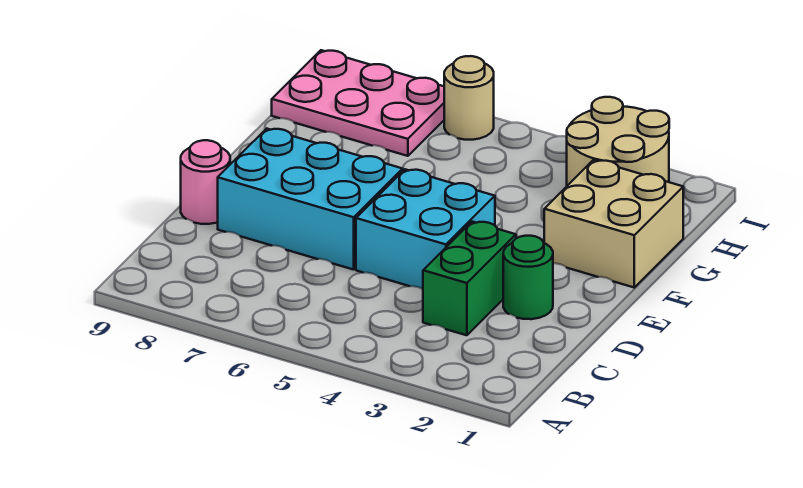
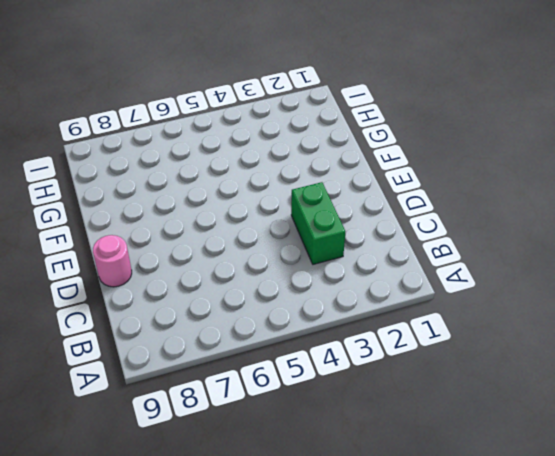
none -> green 1x1 round brick [503,236,553,319]
none -> cyan 2x2 brick [356,169,495,289]

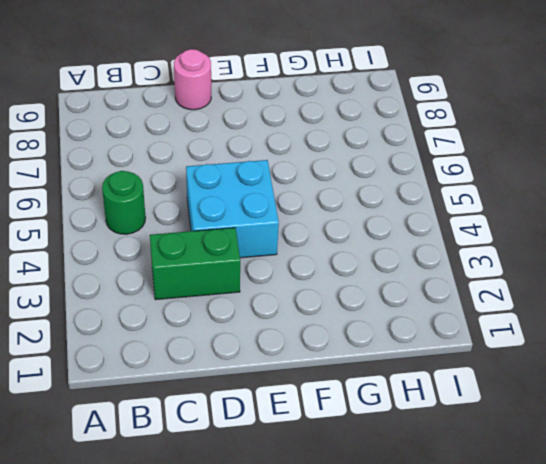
green 1x1 round brick [102,171,146,234] -> green 1x1 round brick moved to [503,236,553,319]
none -> cyan 2x3 brick [218,129,403,270]
none -> tan 2x2 brick [544,160,683,287]

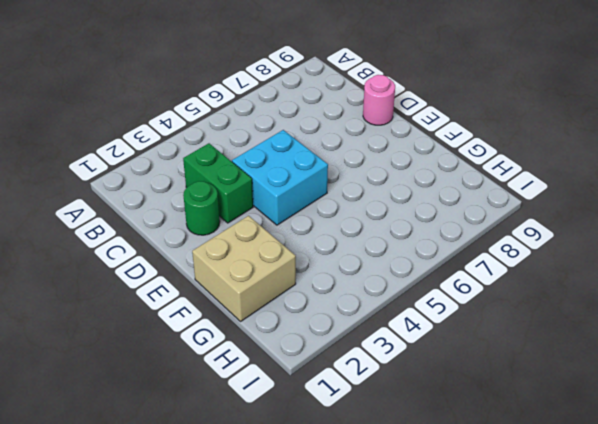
none -> cyan 2x3 brick [218,129,403,270]
none -> tan 2x2 round brick [567,97,669,186]

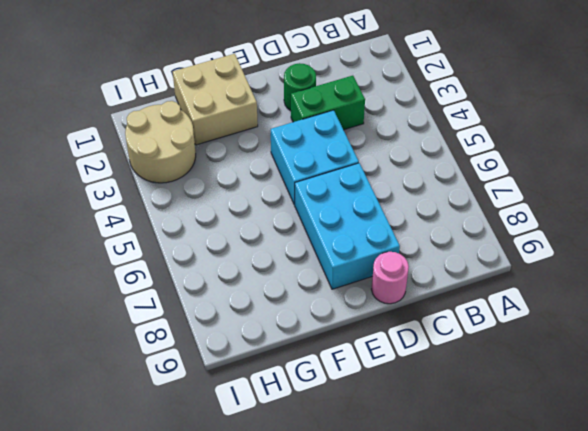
none -> pink 2x3 plate [272,50,444,156]
none -> tan 1x1 round brick [444,56,494,140]

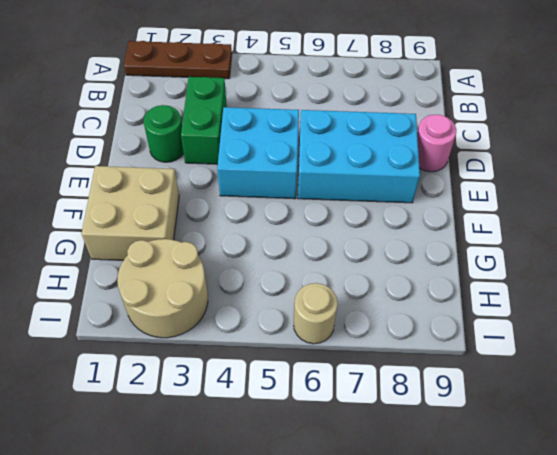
brown 1x3 plate [124,41,232,79] -> none
none -> pink 2x3 plate [272,50,444,156]

